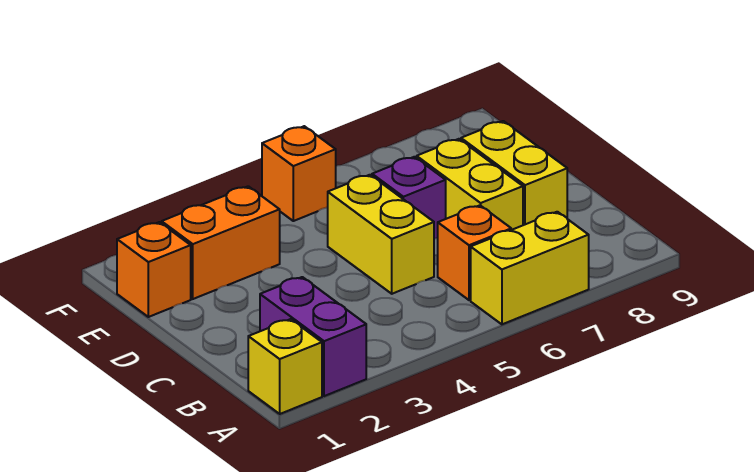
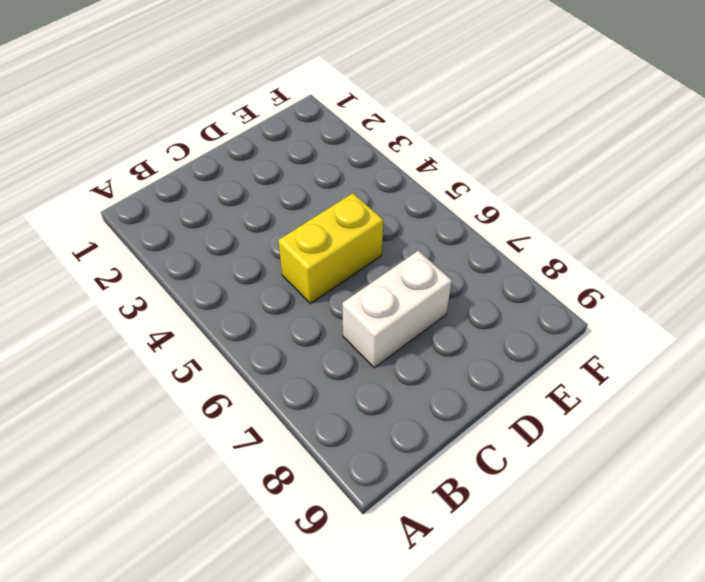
white 1x2 brick [342,251,452,368] -> yellow 1x2 brick [417,139,523,230]
none -> yellow 1x1 brick [248,319,322,414]
none -> purple 1x2 brick [260,277,366,396]

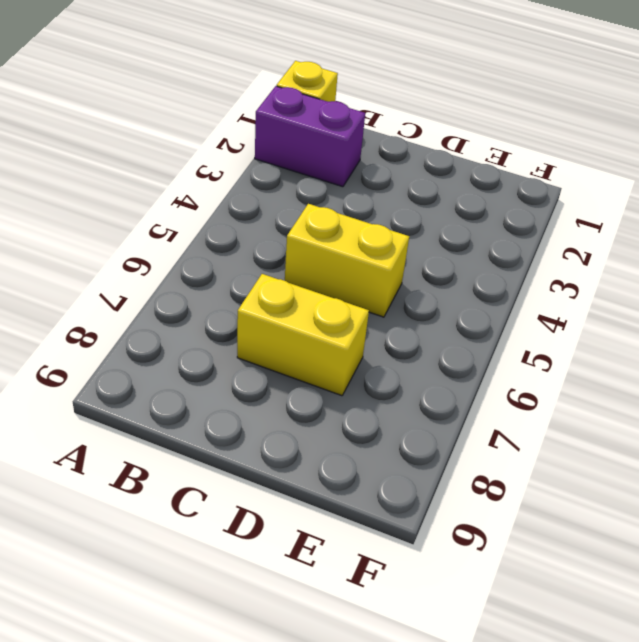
none -> yellow 1x2 brick [471,212,589,324]
none -> orange 1x1 brick [438,205,511,300]

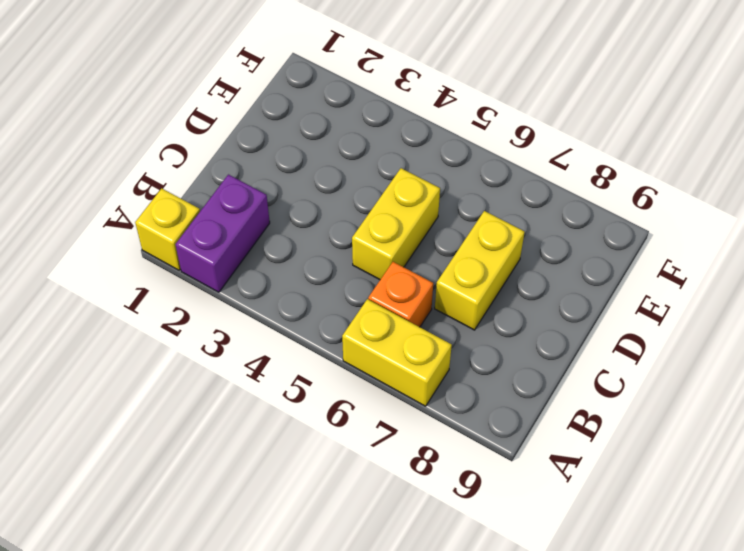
none -> yellow 1x2 brick [461,121,567,225]
none -> purple 1x1 brick [372,157,446,239]

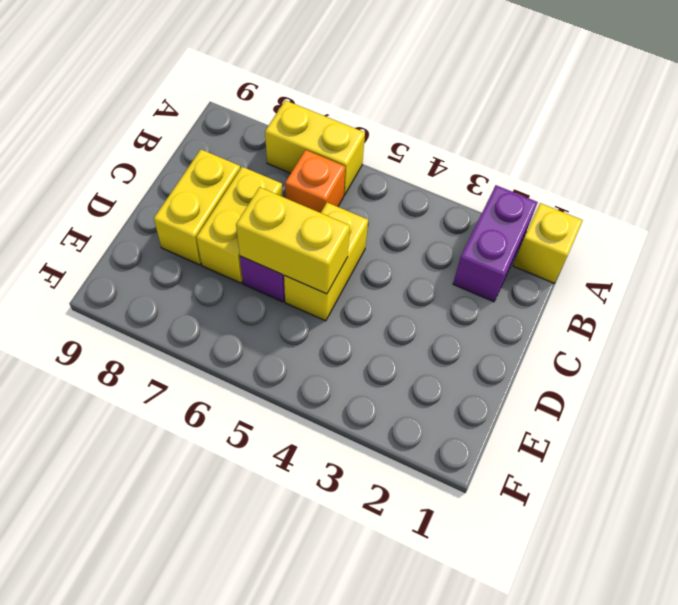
yellow 1x2 brick [236,187,350,294] -> none
none -> orange 1x1 brick [117,222,191,317]
none -> orange 1x2 brick [162,186,280,299]

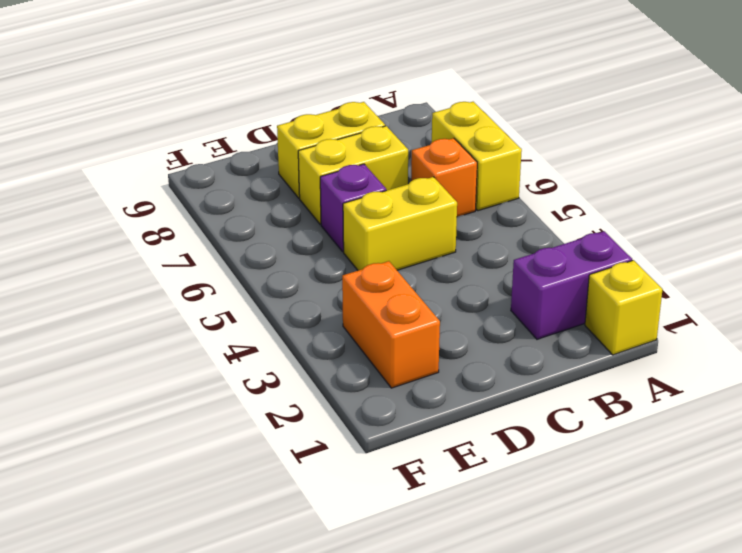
none -> orange 1x1 brick [117,222,191,317]
none -> orange 1x1 brick [262,126,336,221]

